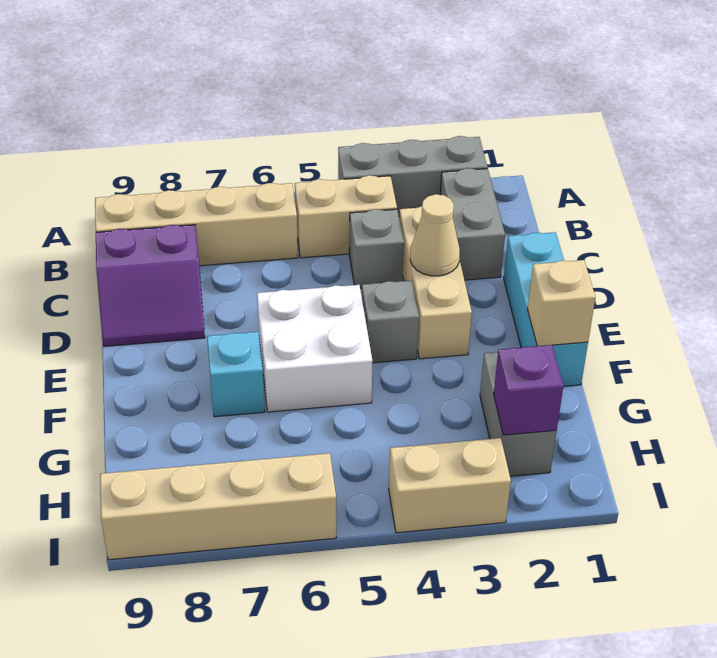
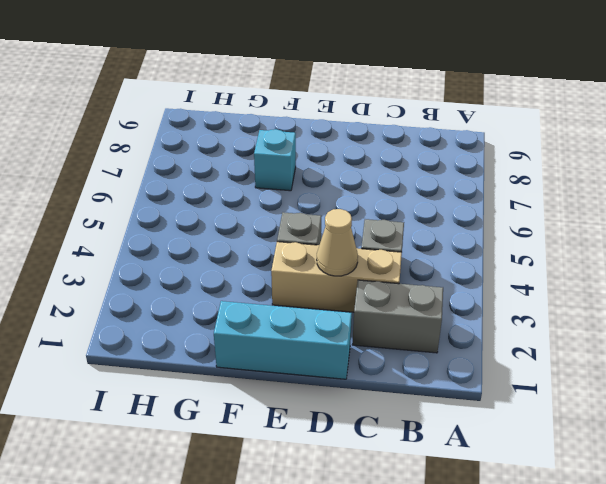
none -> grey 1x3 brick [338,136,487,216]
none -> tan 1x2 brick [295,175,397,258]
none -> tan 1x4 brick [95,183,298,266]

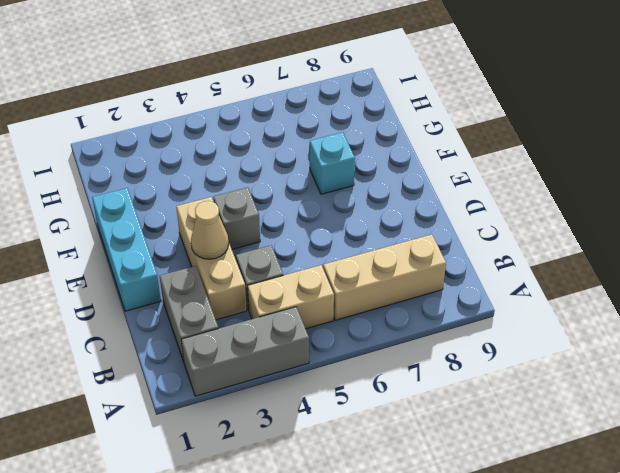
tan 1x3 brick [323,234,446,320] -> tan 1x4 brick [95,183,298,266]
none -> purple 2x2 slope [96,225,205,346]
none -> white 2x2 brick [257,285,372,412]
none -> grey 1x2 brick [480,352,557,476]

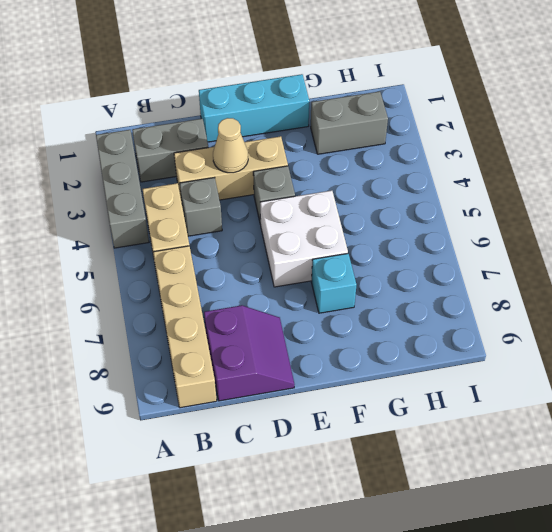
none -> tan 1x2 brick [389,438,511,533]
none -> tan 1x4 brick [100,453,336,560]
none -> tan 1x1 brick [527,260,595,346]

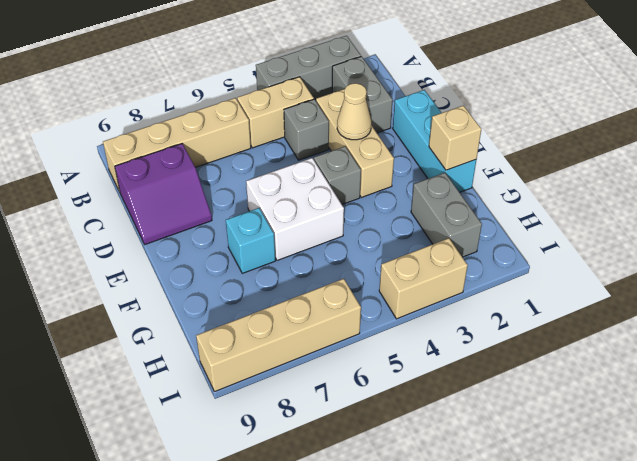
none -> purple 1x1 brick [494,345,563,435]

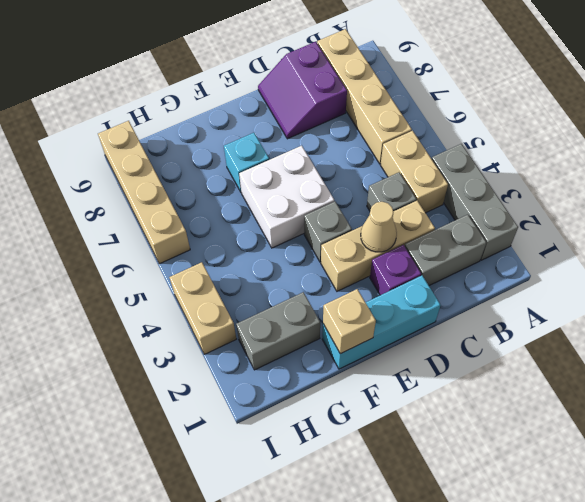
purple 1x1 brick [370,245,421,295] -> purple 1x1 brick moved to [494,345,563,435]

